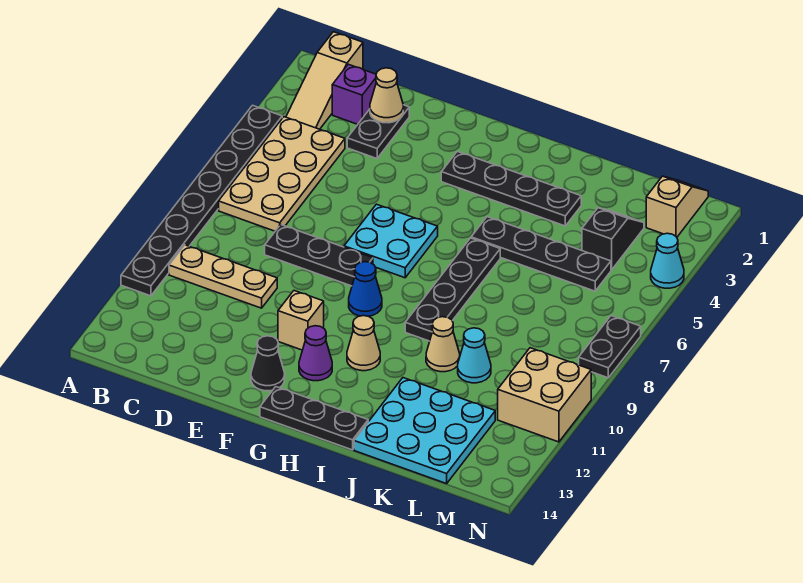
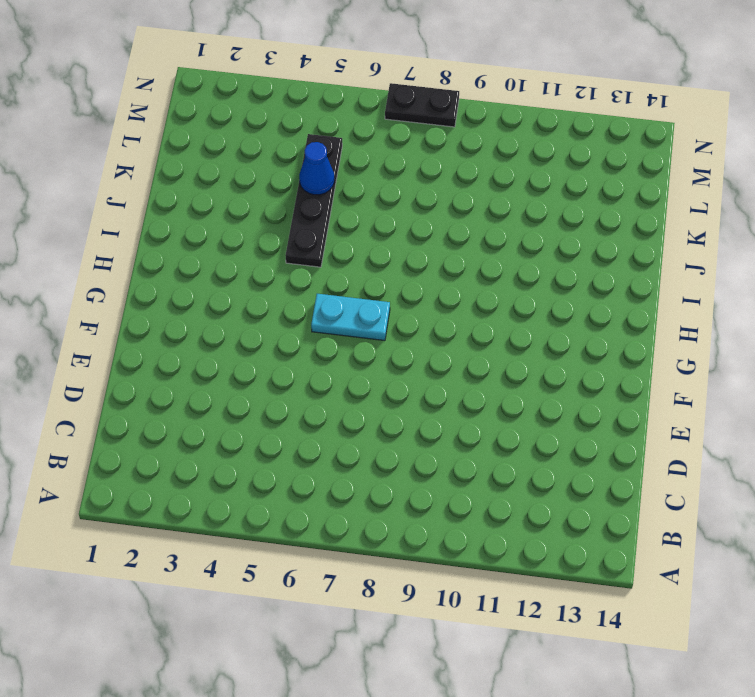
cyan 1x2 plate [311,294,390,341] -> cyan 2x2 plate [344,204,438,278]
blue 1x1 cone [299,142,334,195] -> blue 1x1 cone moved to [349,262,382,316]
none -> black 1x8 plate [121,105,282,296]
none -> tan 1x3 slope [286,32,363,129]
none -> tan 2x4 plate [219,117,345,231]

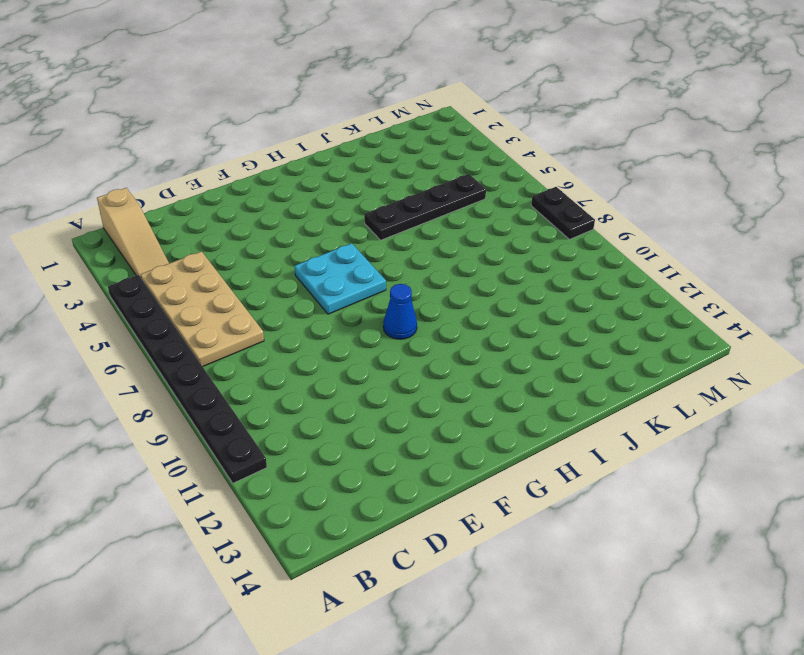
none -> tan 1x3 plate [169,245,277,308]
none -> purple 1x1 brick [332,64,376,124]
none -> black 1x2 plate [347,105,409,159]

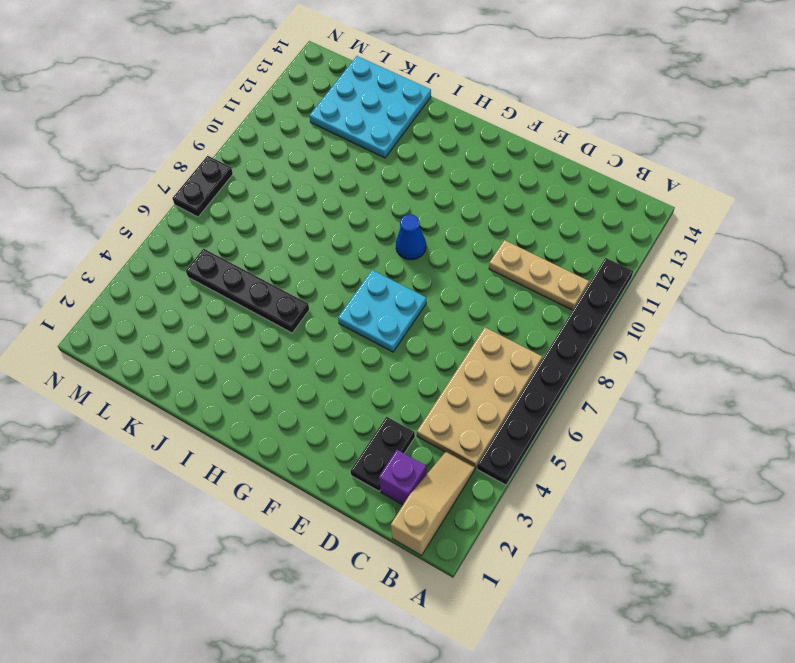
none -> black 1x3 plate [265,225,373,286]
none -> tan 1x1 brick [278,291,324,350]
none -> black 1x1 cone [251,336,285,391]

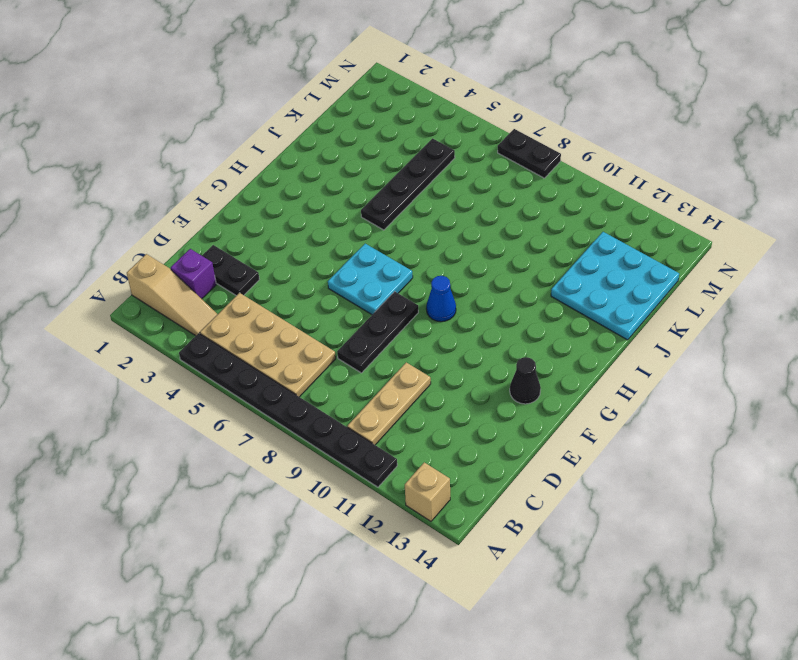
tan 1x1 brick [405,462,450,521] -> tan 1x1 brick moved to [278,291,324,350]
none -> black 1x4 plate [441,151,581,226]
none -> purple 1x1 cone [299,326,332,381]
none -> black 1x3 plate [260,387,368,450]

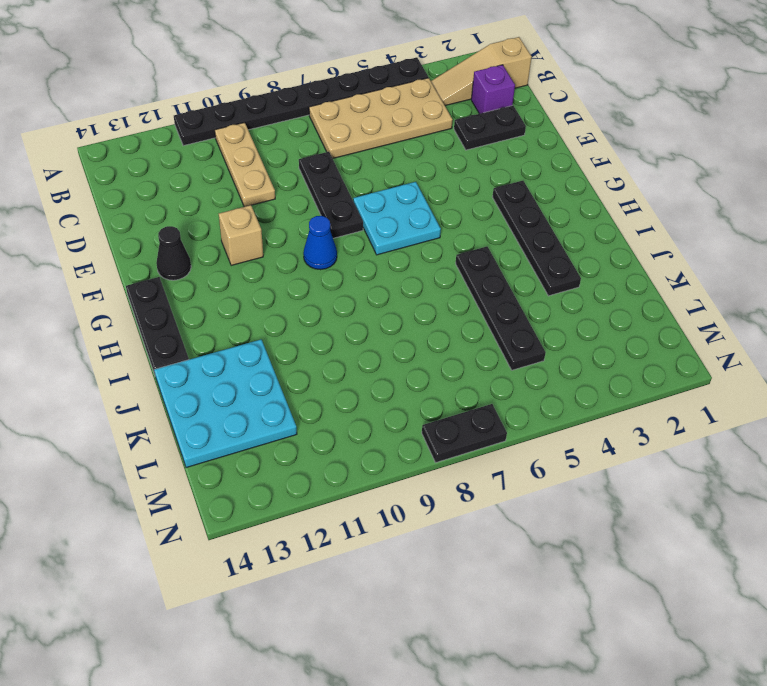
none -> purple 1x1 cone [299,326,332,381]
none -> tan 1x1 cone [347,316,380,371]
none -> black 1x4 plate [405,238,500,341]

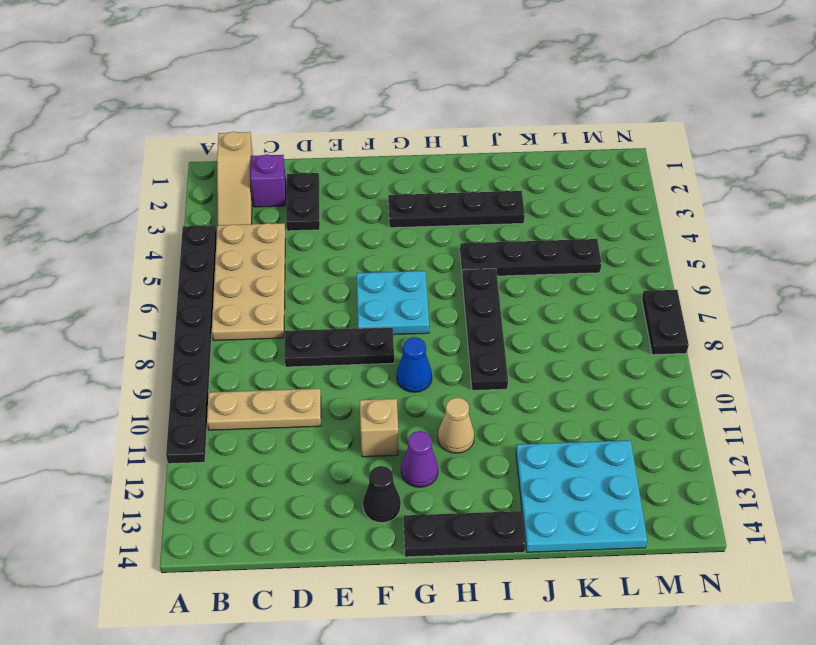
none -> tan 1x1 cone [426,317,460,372]
none -> cyan 1x1 cone [458,328,491,383]
none -> black 1x2 slope [582,208,644,270]

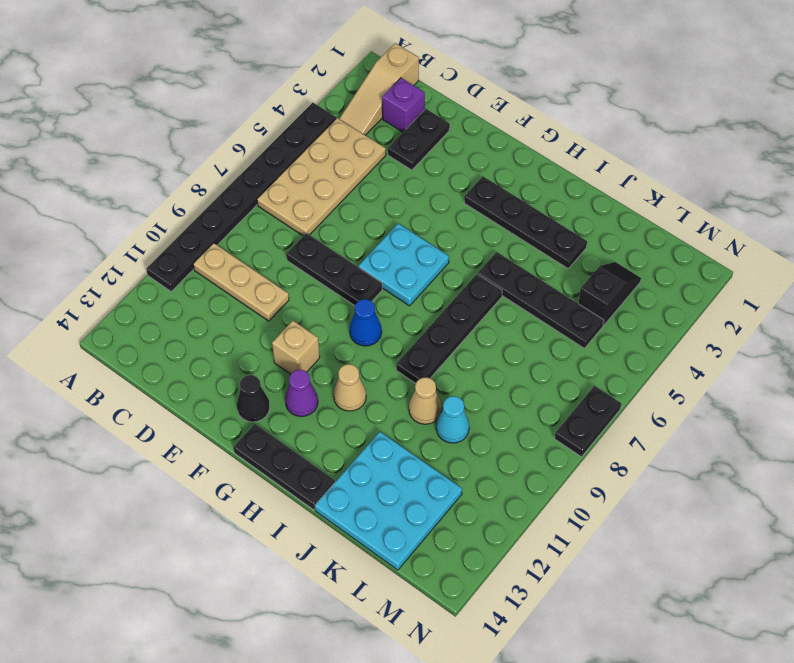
none -> tan 1x2 slope [646,176,708,237]
none -> tan 2x2 brick [498,348,591,442]
none -> cyan 1x1 cone [651,233,684,288]

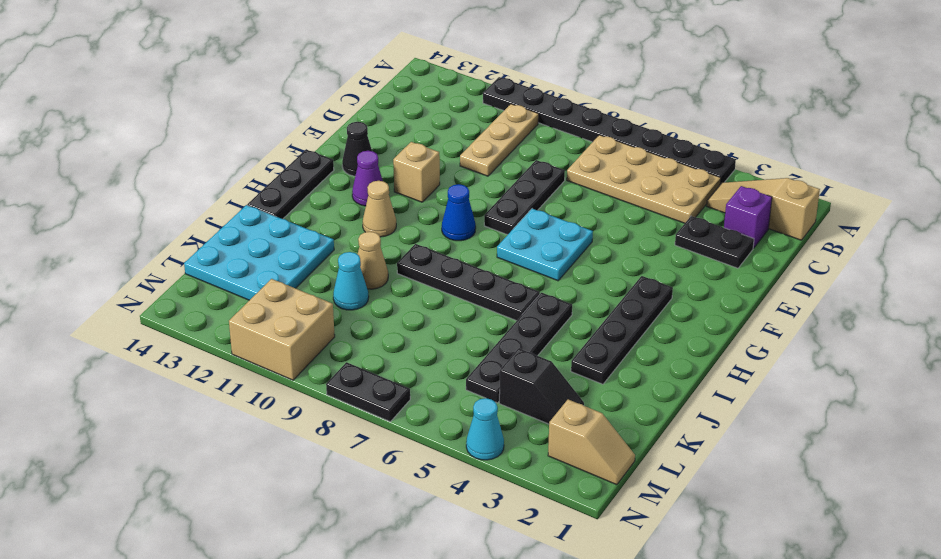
none -> tan 1x1 cone [370,68,403,123]

